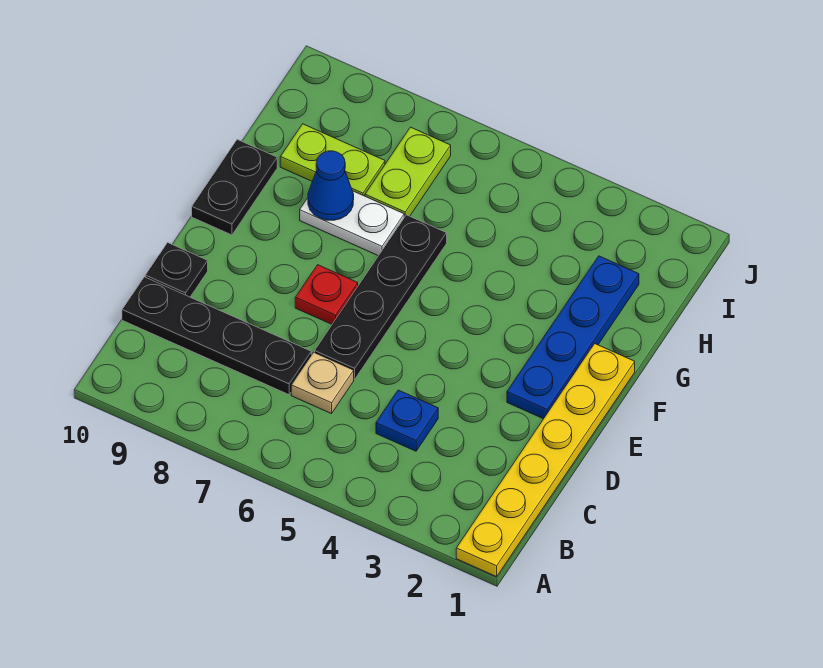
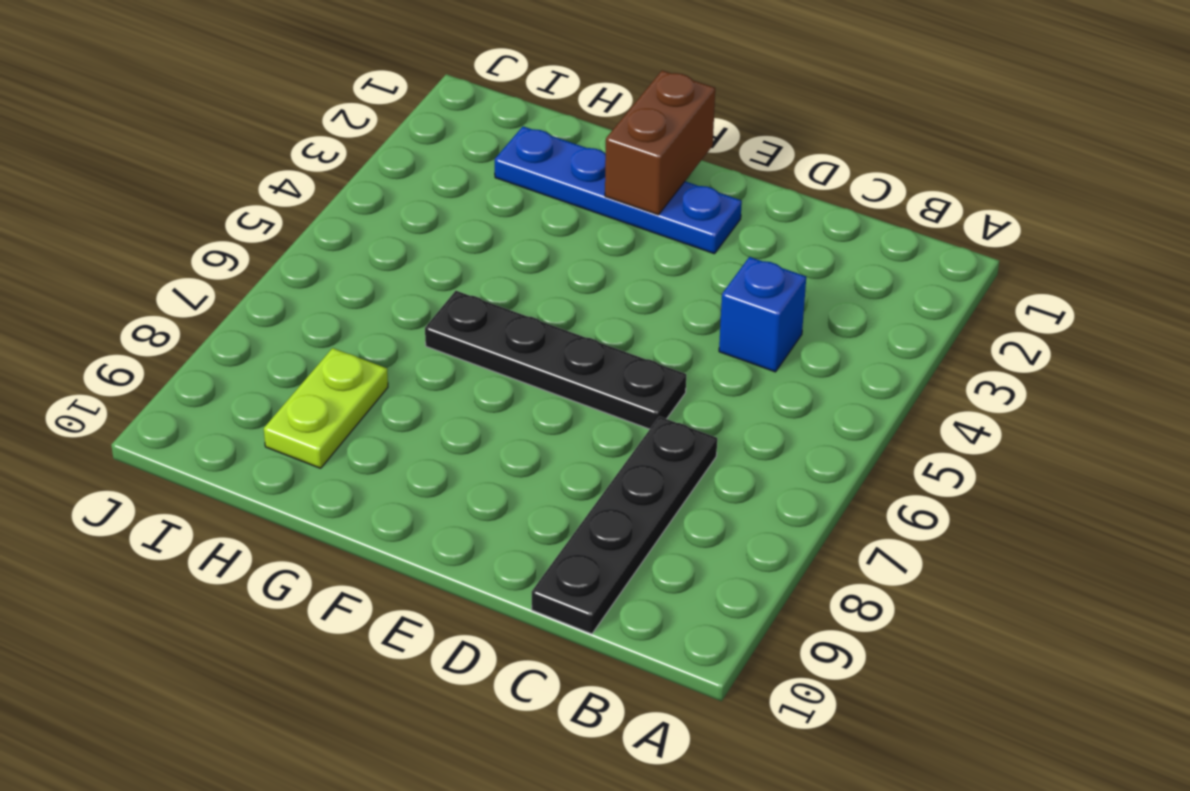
blue 1x1 brick [719,257,806,372] -> blue 1x1 plate [376,390,438,451]
brown 1x2 brick [605,70,715,215] -> none
none -> yellow 1x6 plate [456,344,635,577]
none -> tan 1x1 plate [291,352,354,414]
none -> black 1x1 plate [145,243,208,297]

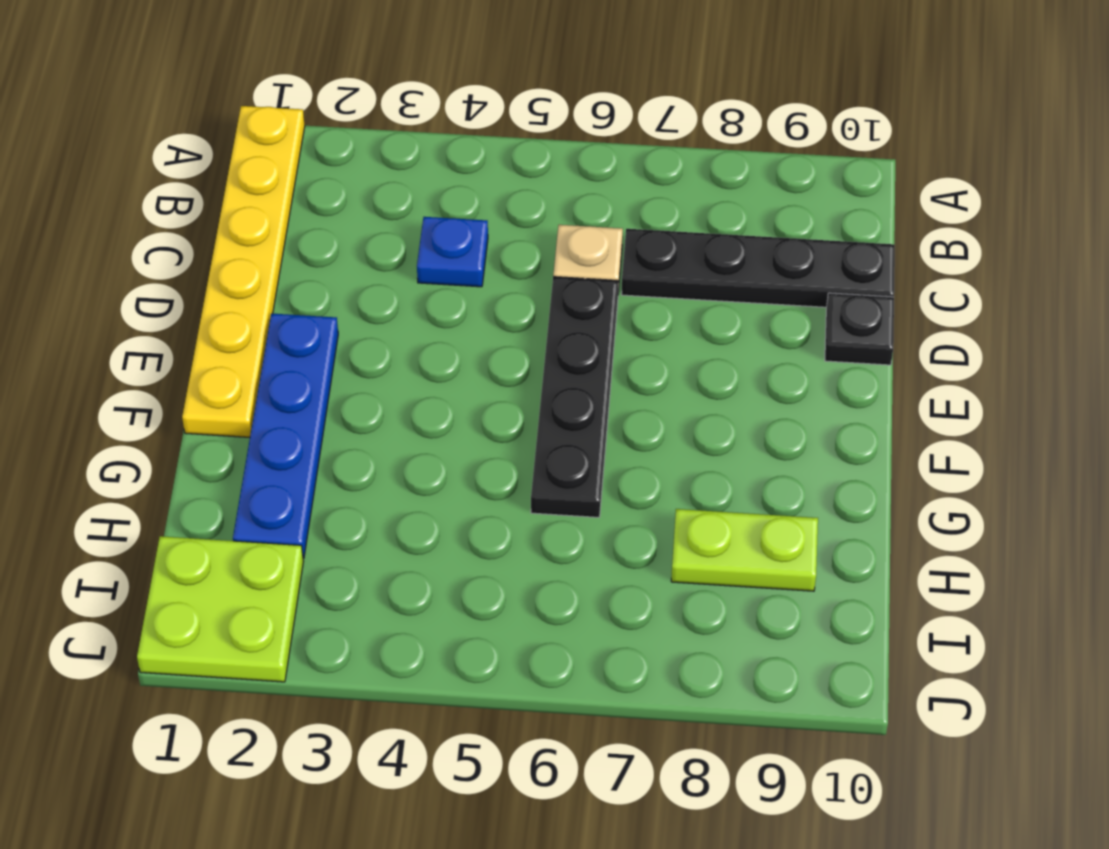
lime 2x2 plate [137,536,303,682] -> none
none -> red 1x1 plate [295,265,358,324]
none -> black 1x2 plate [192,139,277,235]
none -> white 1x2 plate [300,191,404,256]

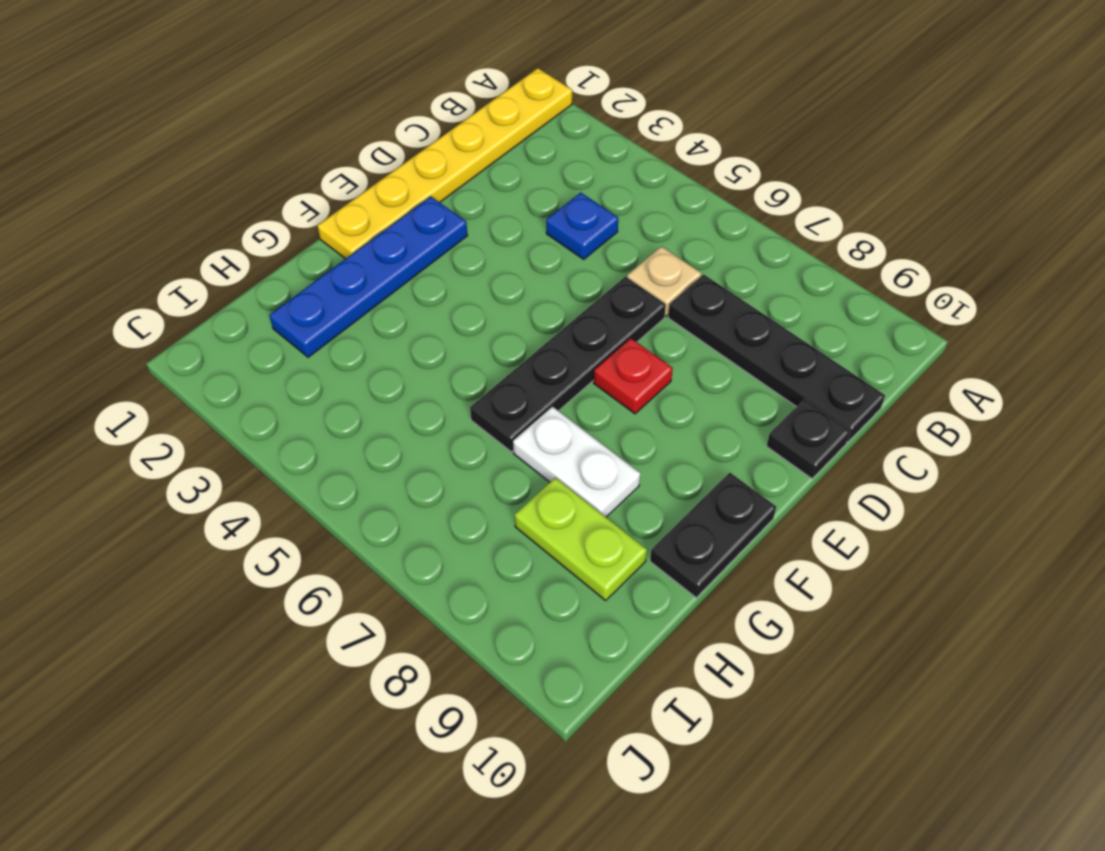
none -> lime 1x2 plate [365,127,451,217]
none -> blue 1x1 cone [308,151,354,220]

